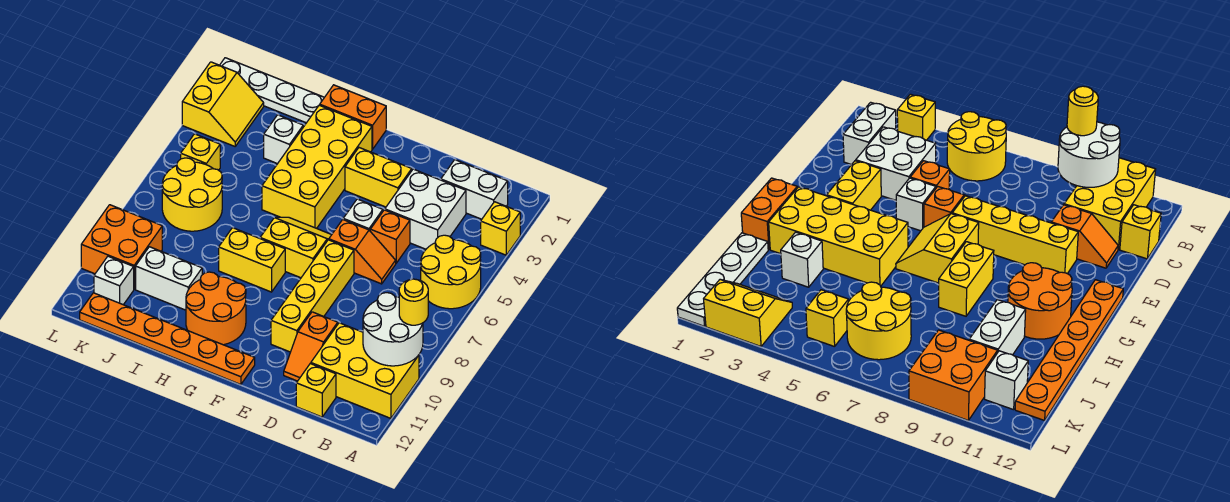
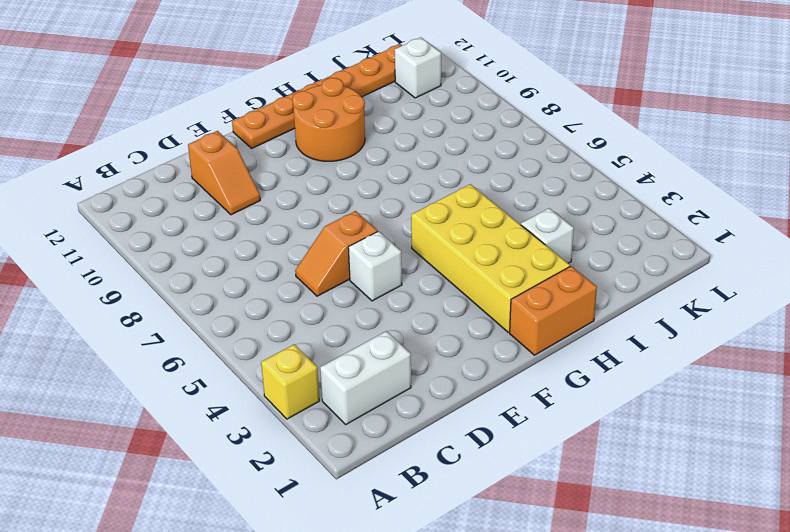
orange 1x2 slope [188,131,260,215] -> orange 1x2 slope turned to [284,312,338,381]
none -> yellow 2x2 round brick [421,235,481,309]
none -> yellow 2x3 brick [311,323,419,418]
none -> white 2x2 brick [385,169,466,249]

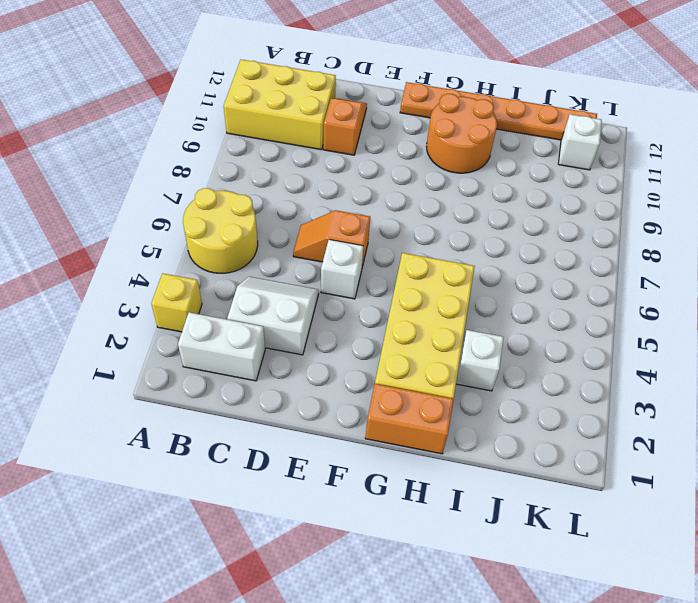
white 2x2 slope [227,277,319,355] -> white 2x2 brick [385,169,466,249]
none -> yellow 1x1 brick [296,364,336,417]
none -> orange 1x1 brick [370,210,410,263]
none -> yellow 1x2 brick [345,148,412,207]

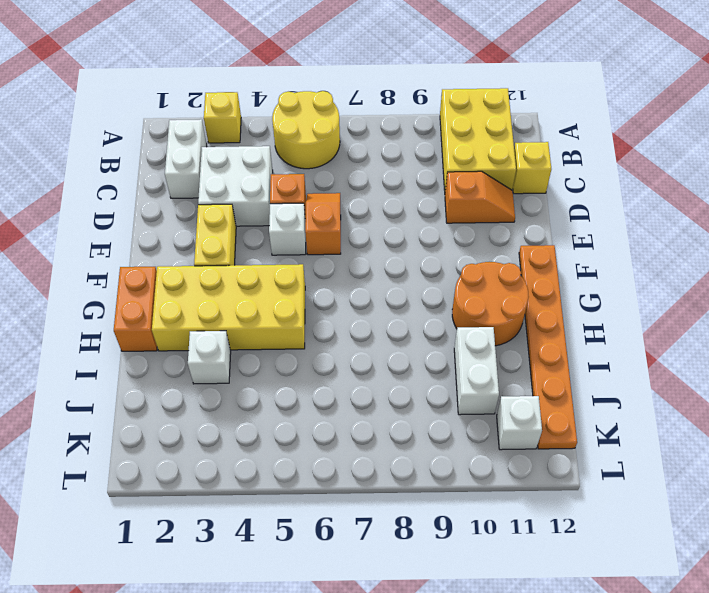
none -> yellow 1x4 brick [271,240,354,352]
none -> yellow 2x2 slope [260,217,331,278]
none -> yellow 1x2 brick [219,228,285,292]

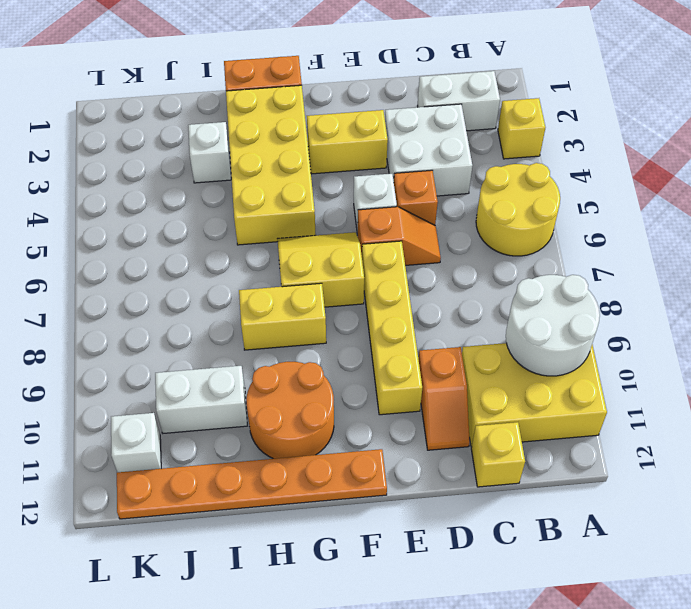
none -> white 1x4 plate [220,58,324,123]
none -> yellow 2x2 round brick [162,158,222,231]
none -> yellow 2x2 slope [182,62,264,146]

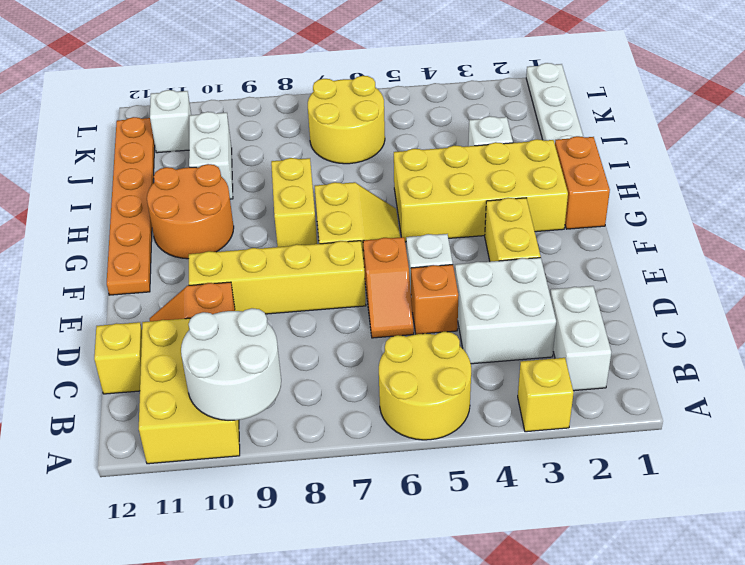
none -> yellow 2x2 slope [182,62,264,146]
none -> yellow 1x1 brick [181,134,220,170]
none -> orange 2x2 brick [81,205,162,289]

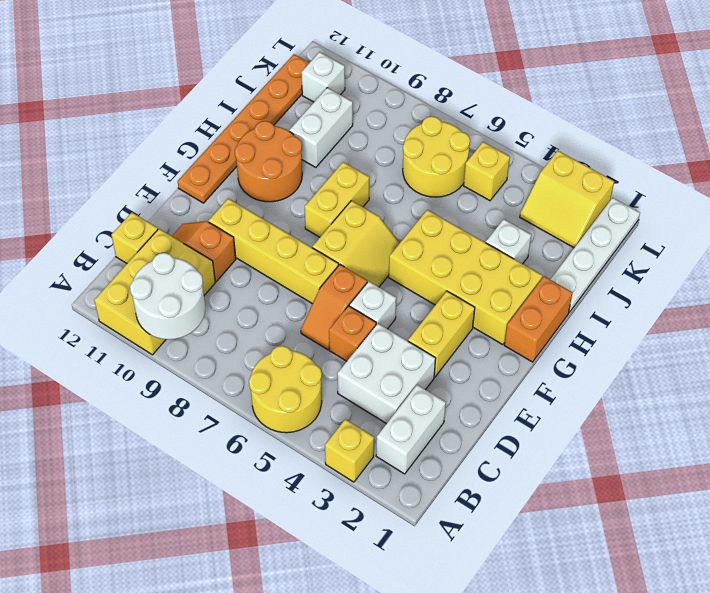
none -> orange 2x2 brick [81,205,162,289]
none -> yellow 1x1 round brick [399,279,428,325]

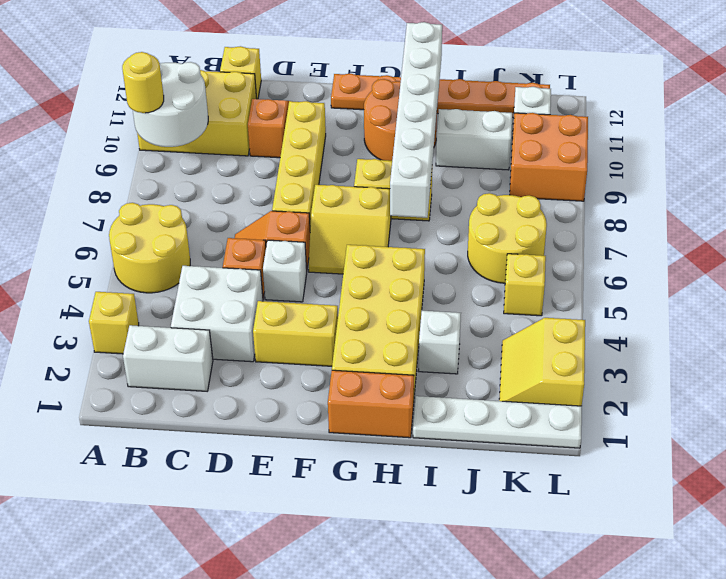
white 1x6 brick [390,22,442,218] -> none

